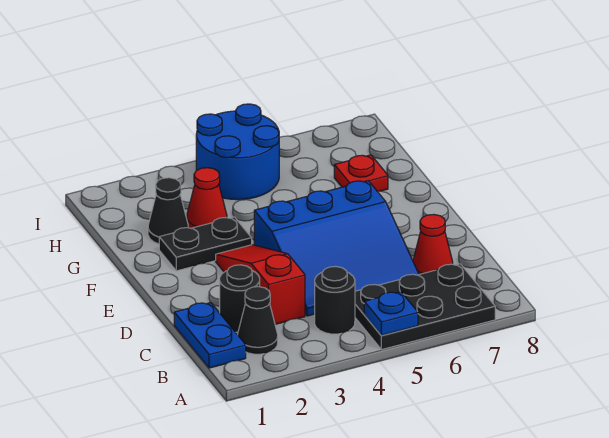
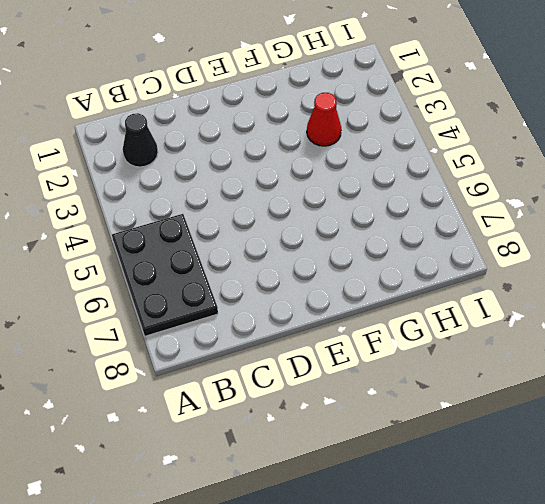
none -> blue 1x2 plate [174,303,246,368]
none -> black 1x1 round brick [315,266,355,334]
none -> black 1x1 round brick [220,265,260,332]

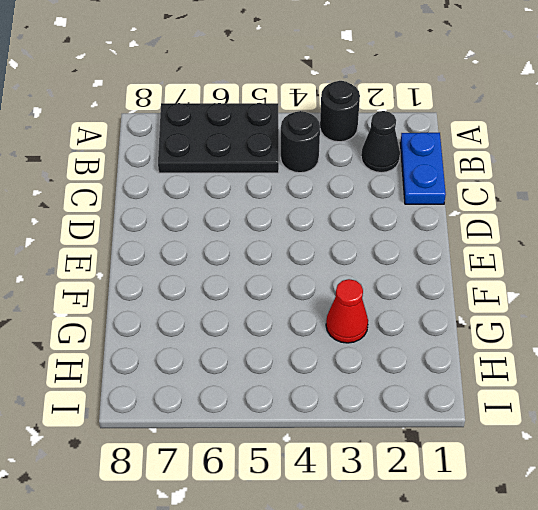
black 1x1 round brick [320,81,360,142] -> black 1x1 round brick moved to [220,265,260,332]
none -> red 1x3 slope [216,245,305,324]
none -> blue 3x3 slope [254,181,419,316]
none -> red 1x1 cone [413,214,453,274]

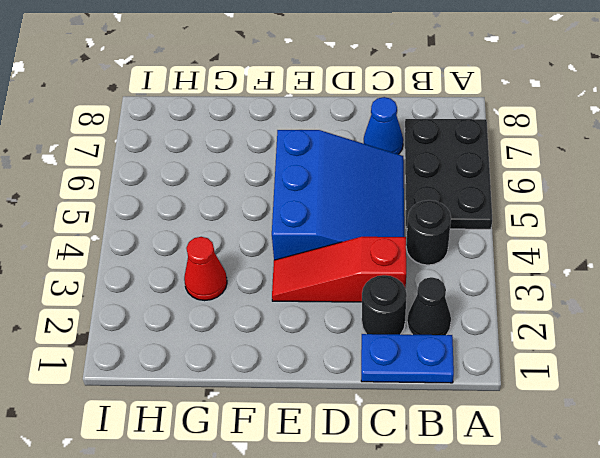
blue 1x1 cone [364,97,403,154] -> red 1x1 cone [413,214,453,274]
none -> black 1x2 plate [159,217,252,271]
none -> black 1x1 cone [148,178,188,244]
none -> red 1x1 plate [334,155,388,192]

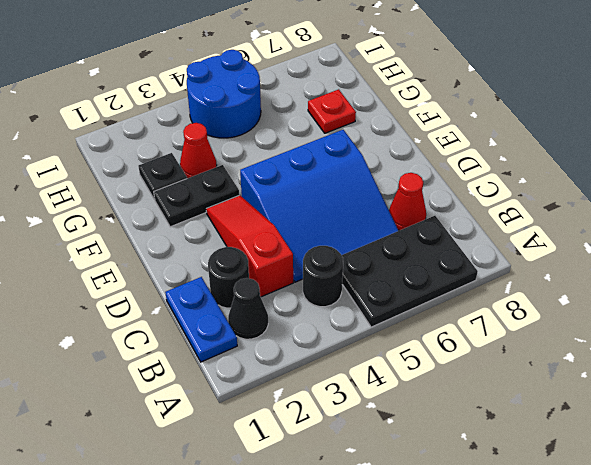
black 1x1 plate [138,153,187,200] -> black 1x1 cone [148,178,188,244]
none -> blue 1x1 plate [364,292,418,335]

